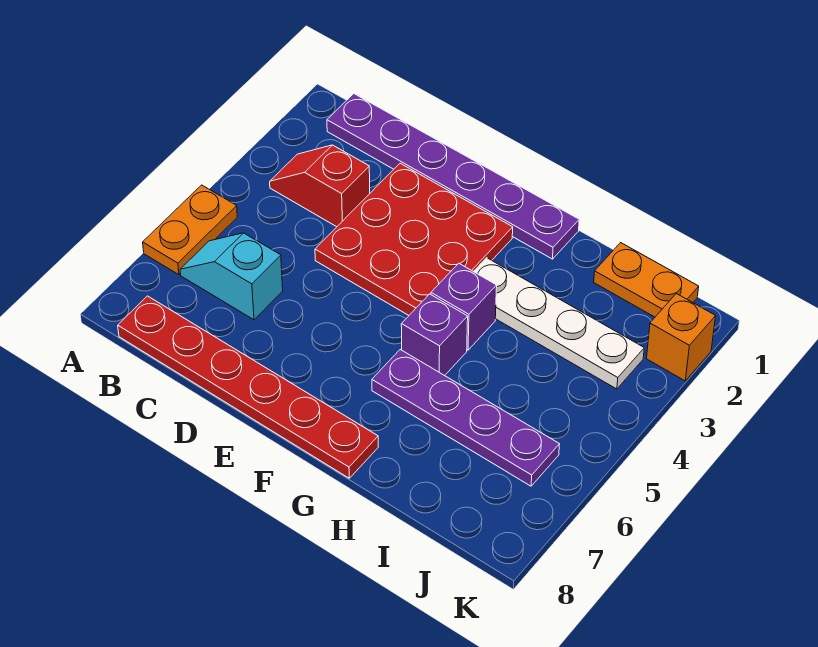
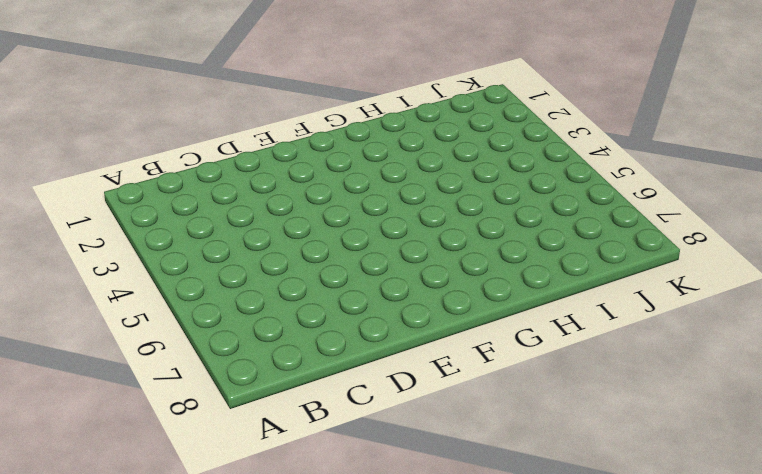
none -> orange 1x2 plate [143,185,237,275]
none -> purple 1x6 plate [327,94,579,259]
none -> red 1x2 slope [270,145,370,227]

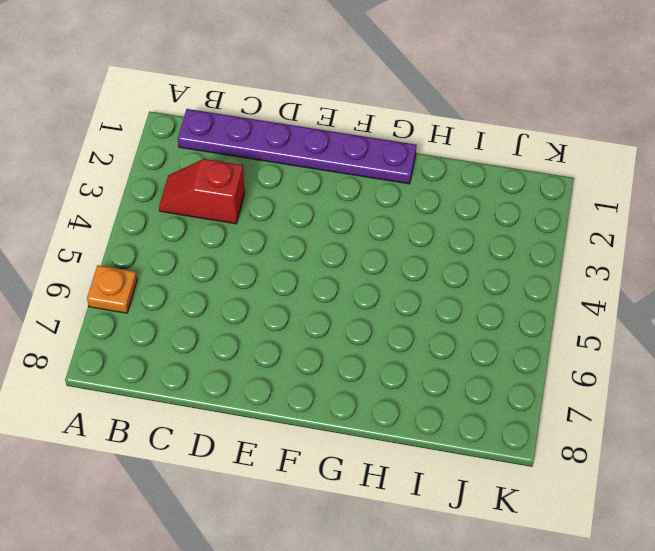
orange 1x1 plate [87,265,137,313] -> orange 1x2 plate [143,185,237,275]
none -> cyan 1x2 slope [180,233,283,320]
none -> red 1x6 plate [118,296,378,478]
none -> red 3x3 plate [315,163,513,315]

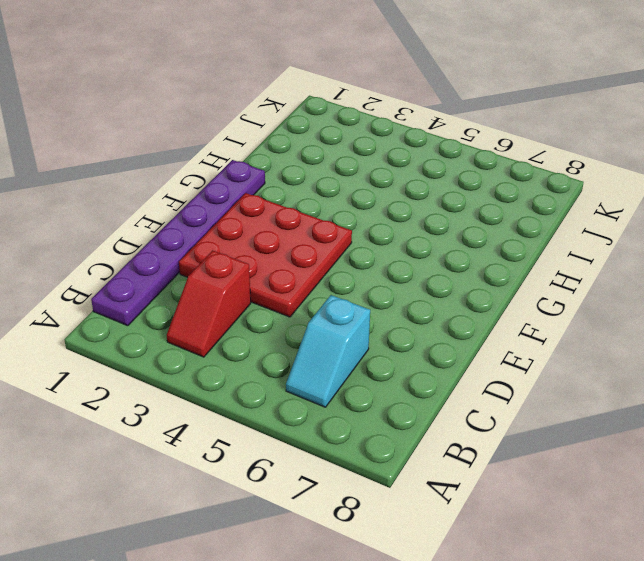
none -> orange 1x2 plate [143,185,237,275]
none -> red 1x6 plate [118,296,378,478]
none -> white 1x4 plate [474,258,644,389]

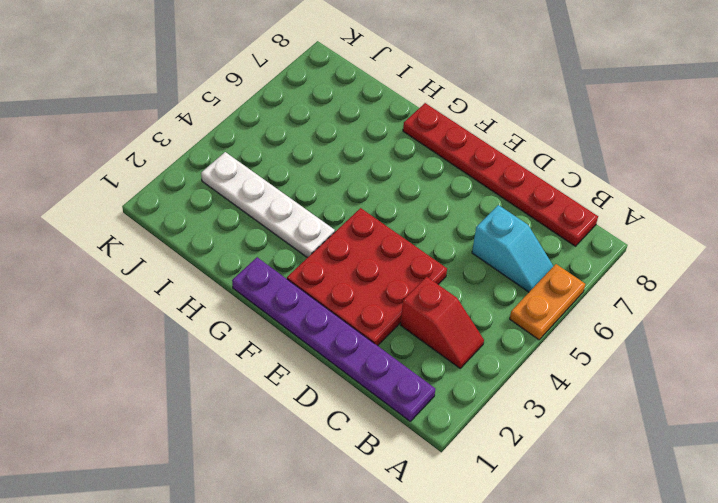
none -> purple 1x1 brick [431,263,497,350]
none -> purple 1x1 brick [401,294,468,376]
none -> purple 1x4 plate [372,350,560,486]

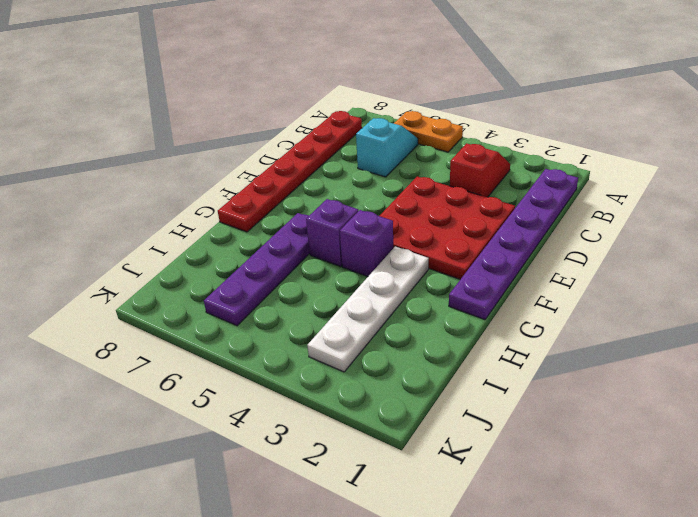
none -> orange 1x2 plate [594,243,699,317]
none -> orange 1x1 brick [647,294,716,381]

